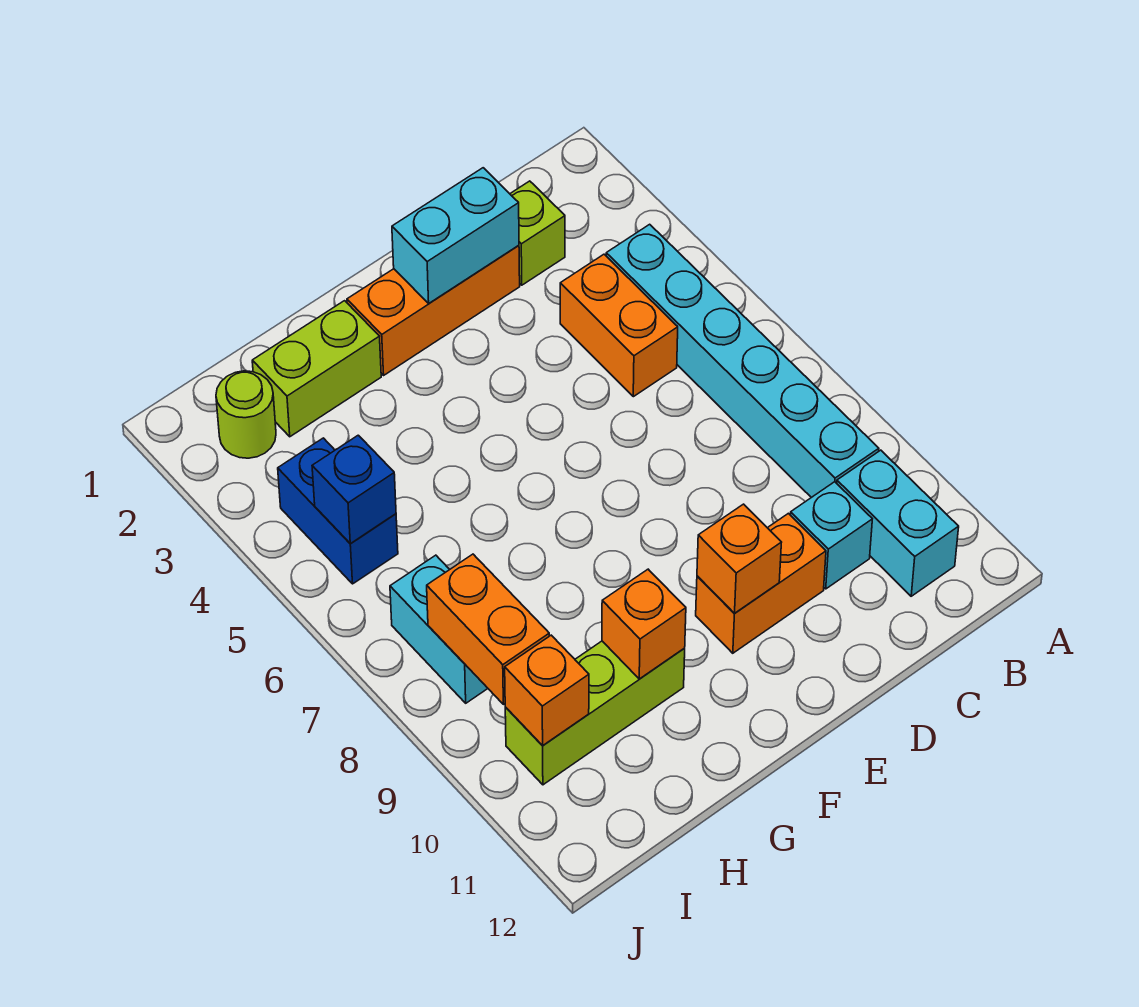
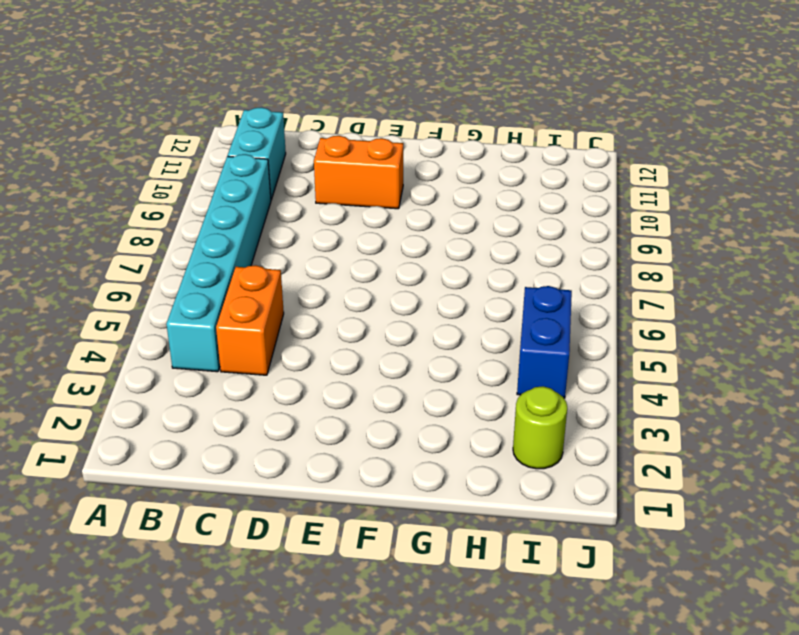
none -> lime 1x1 brick [510,181,565,285]
none -> cyan 1x1 brick [791,482,872,589]
none -> orange 1x3 brick [347,246,520,375]

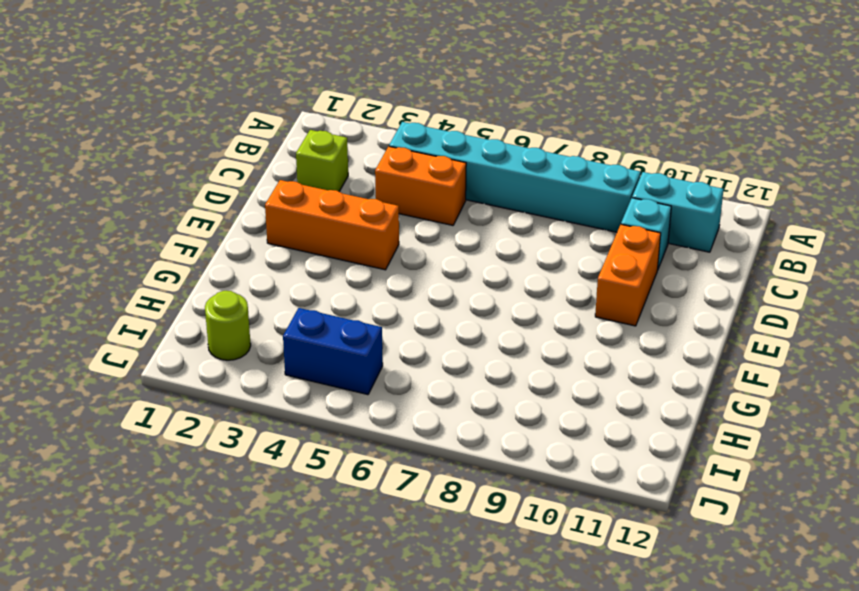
orange 1x3 brick [265,180,399,270] -> orange 1x3 brick turned to [347,246,520,375]
none -> lime 1x2 brick [252,301,381,437]
none -> lime 1x3 brick [505,641,685,785]
none -> cyan 1x2 brick [390,555,488,703]

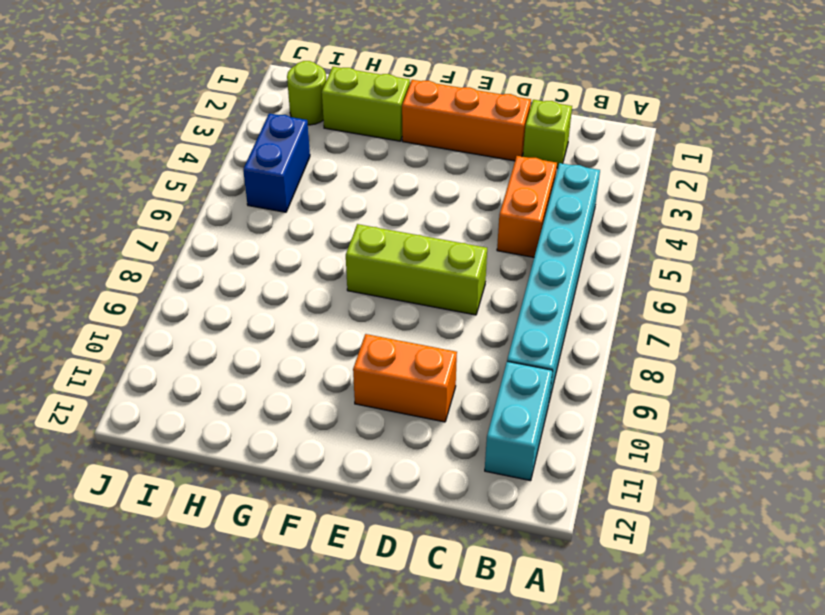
lime 1x3 brick [346,224,487,315] -> lime 1x3 brick moved to [505,641,685,785]
none -> cyan 1x1 brick [791,482,872,589]
none -> cyan 1x2 brick [390,555,488,703]
none -> cyan 1x2 brick [392,168,519,303]

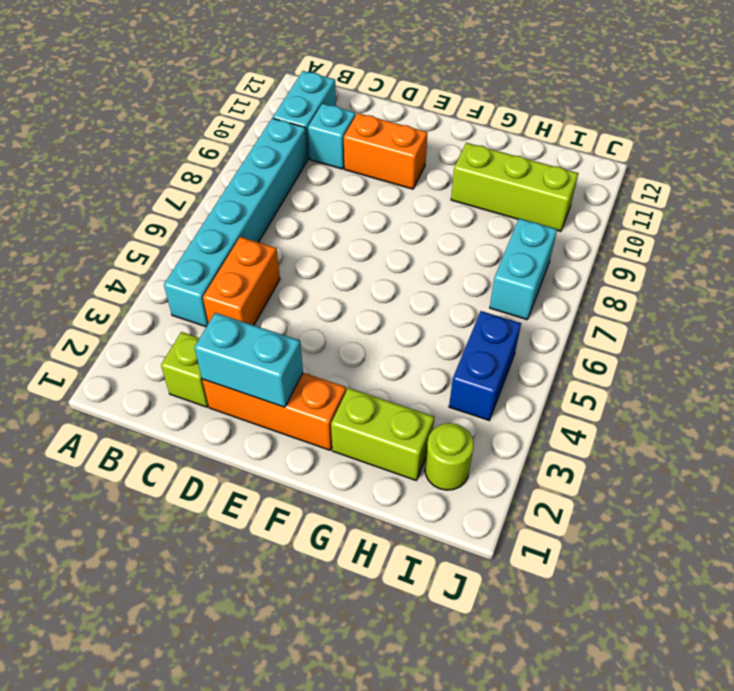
none -> orange 1x1 brick [697,504,782,614]
none -> orange 1x1 brick [602,569,686,679]
none -> blue 1x1 brick [312,435,396,544]

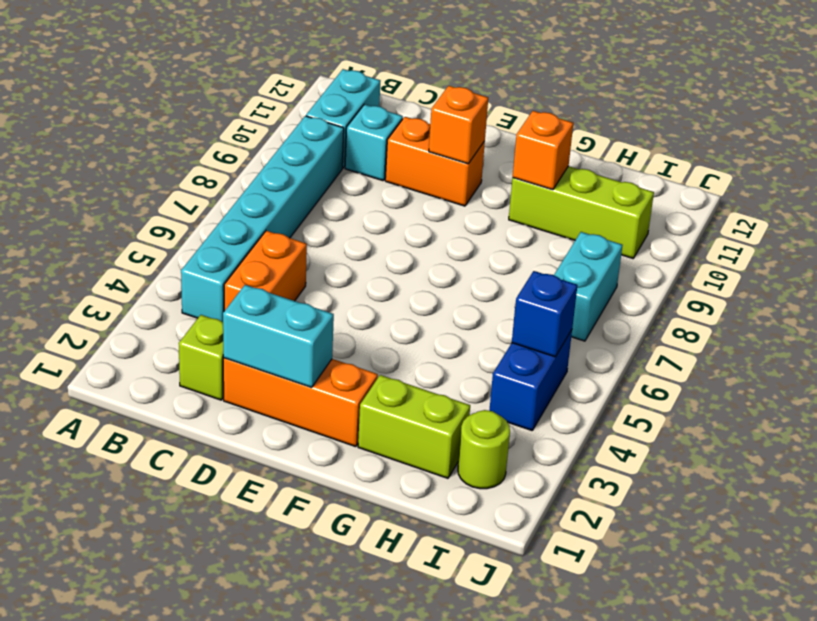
none -> orange 1x2 brick [427,554,549,704]
none -> orange 1x1 brick [505,635,589,746]

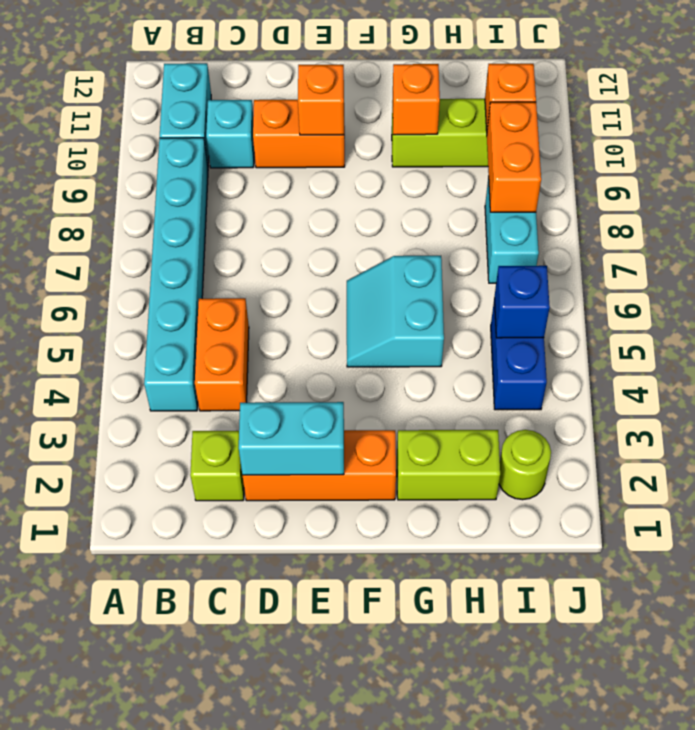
cyan 2x2 slope [347,256,444,367] -> none

